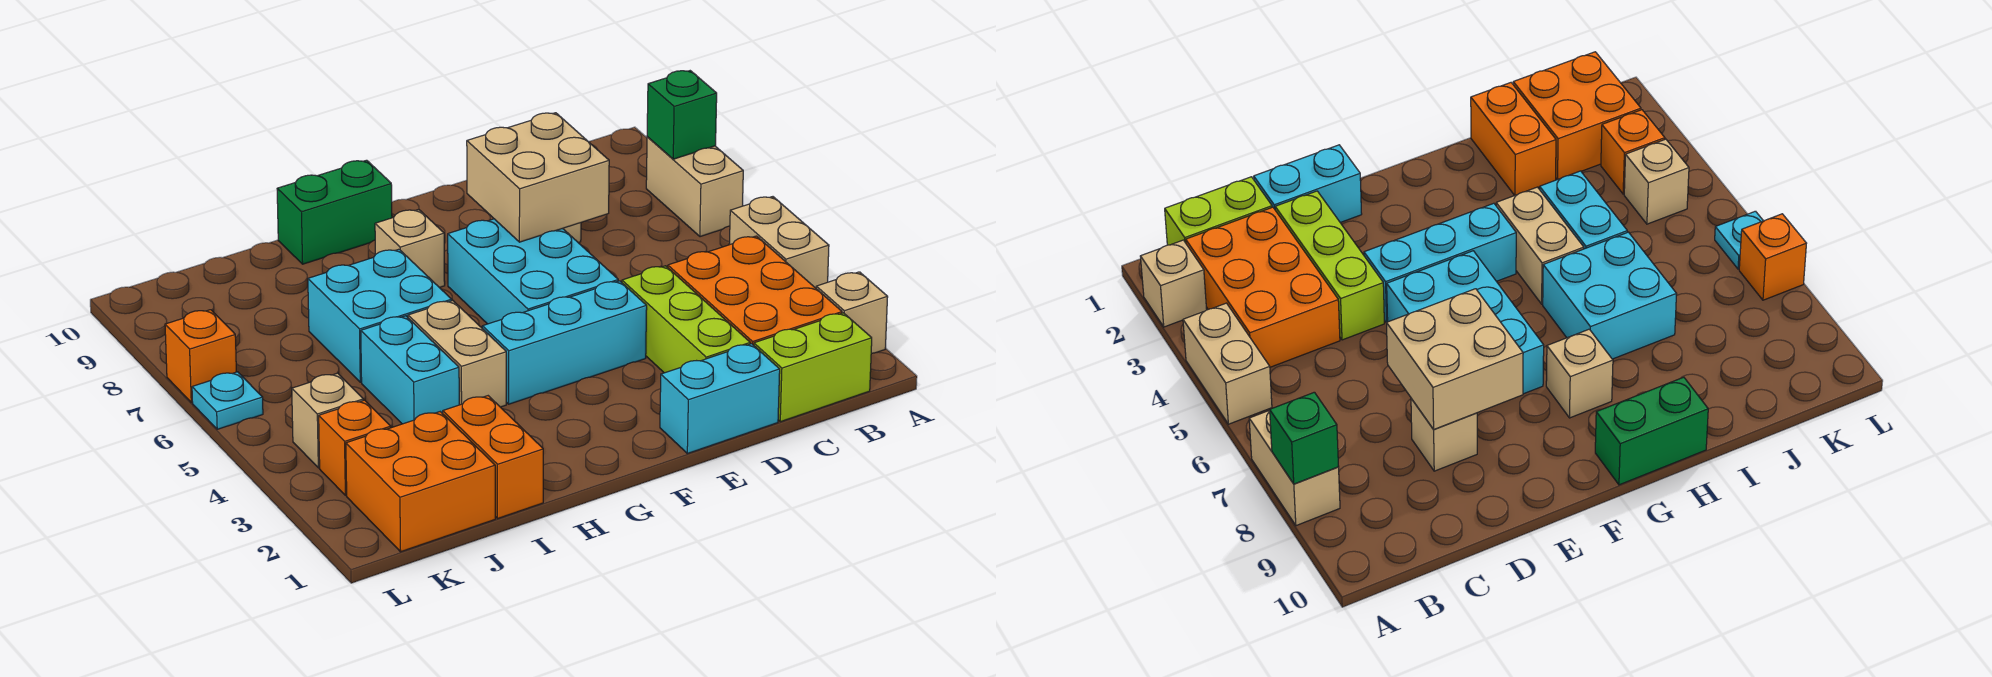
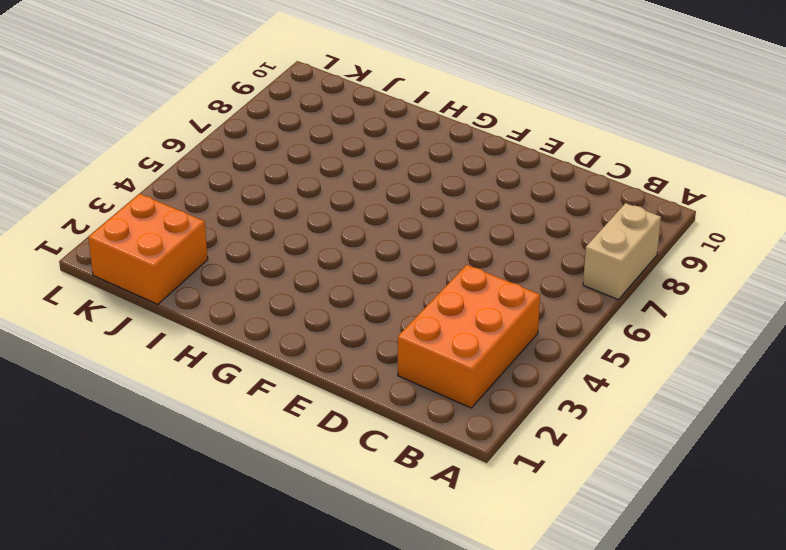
none -> tan 1x1 brick [816,272,888,354]
none -> tan 1x2 brick [729,197,829,288]
none -> lime 1x2 brick [754,313,872,422]

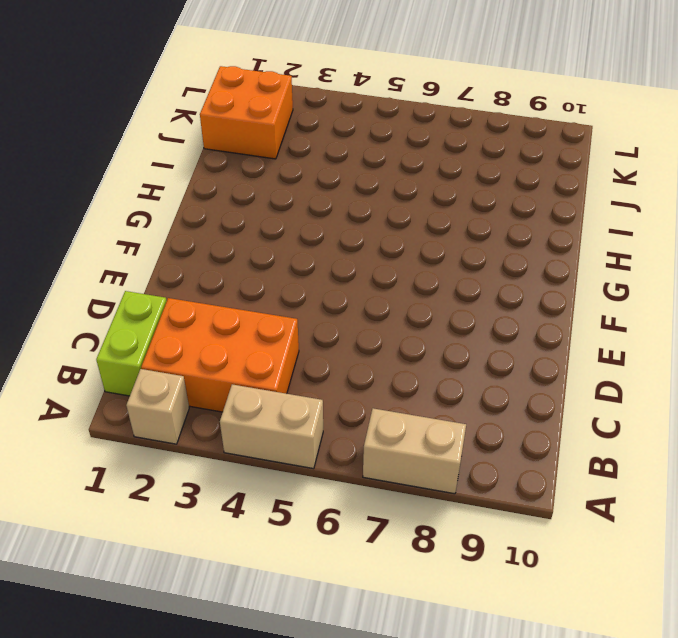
none -> cyan 1x2 brick [660,344,780,453]
none -> lime 1x3 brick [622,266,750,373]
none -> tan 1x1 brick [1411,399,1477,471]

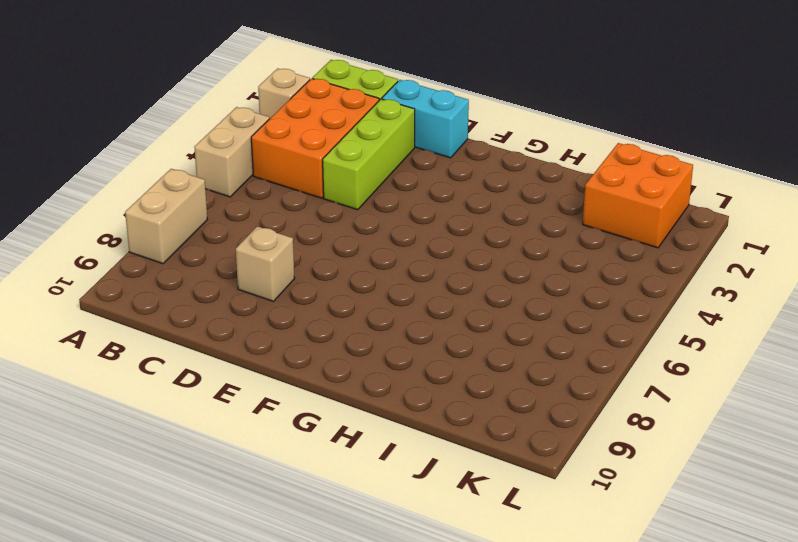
none -> cyan 1x3 brick [482,281,647,404]
none -> cyan 2x3 brick [448,219,618,324]
none -> tan 1x1 brick [375,210,445,288]

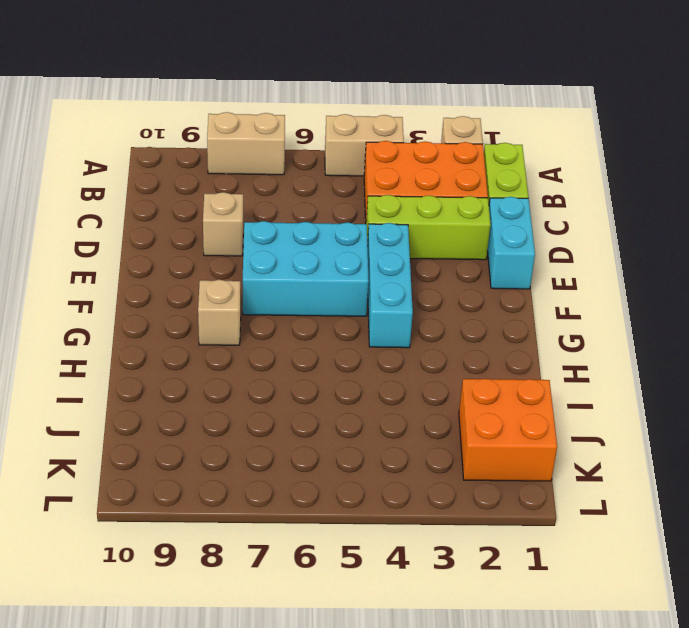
none -> green 1x2 brick [277,160,392,264]
none -> tan 1x2 brick [408,300,506,407]
none -> cyan 2x2 brick [308,249,452,382]

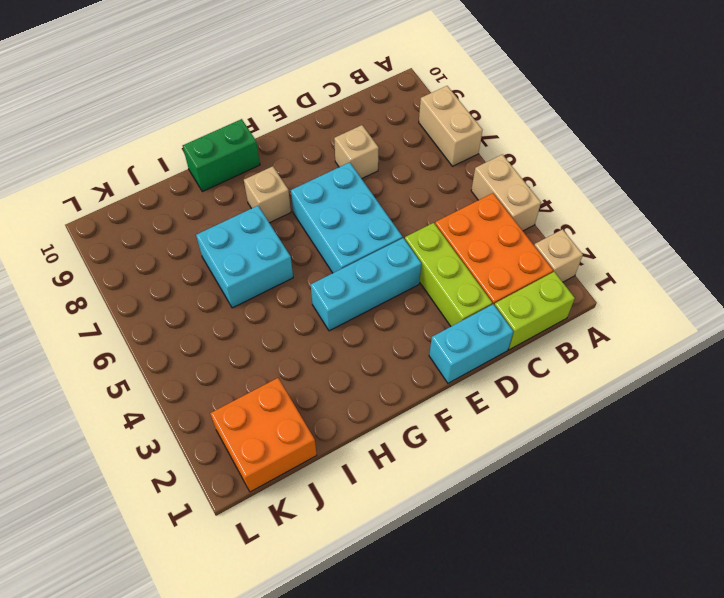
none -> tan 1x2 brick [408,300,506,407]
none -> orange 1x2 brick [443,396,543,519]
none -> cyan 1x2 brick [361,316,459,424]

